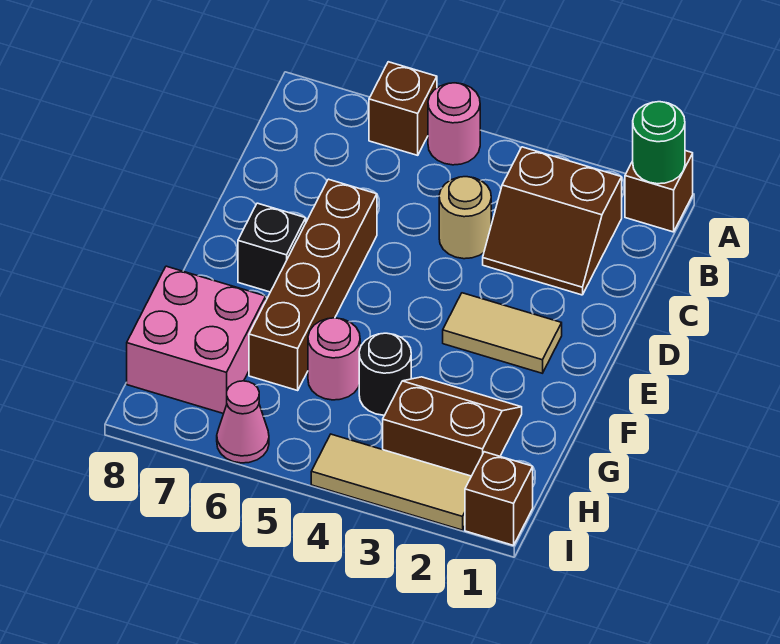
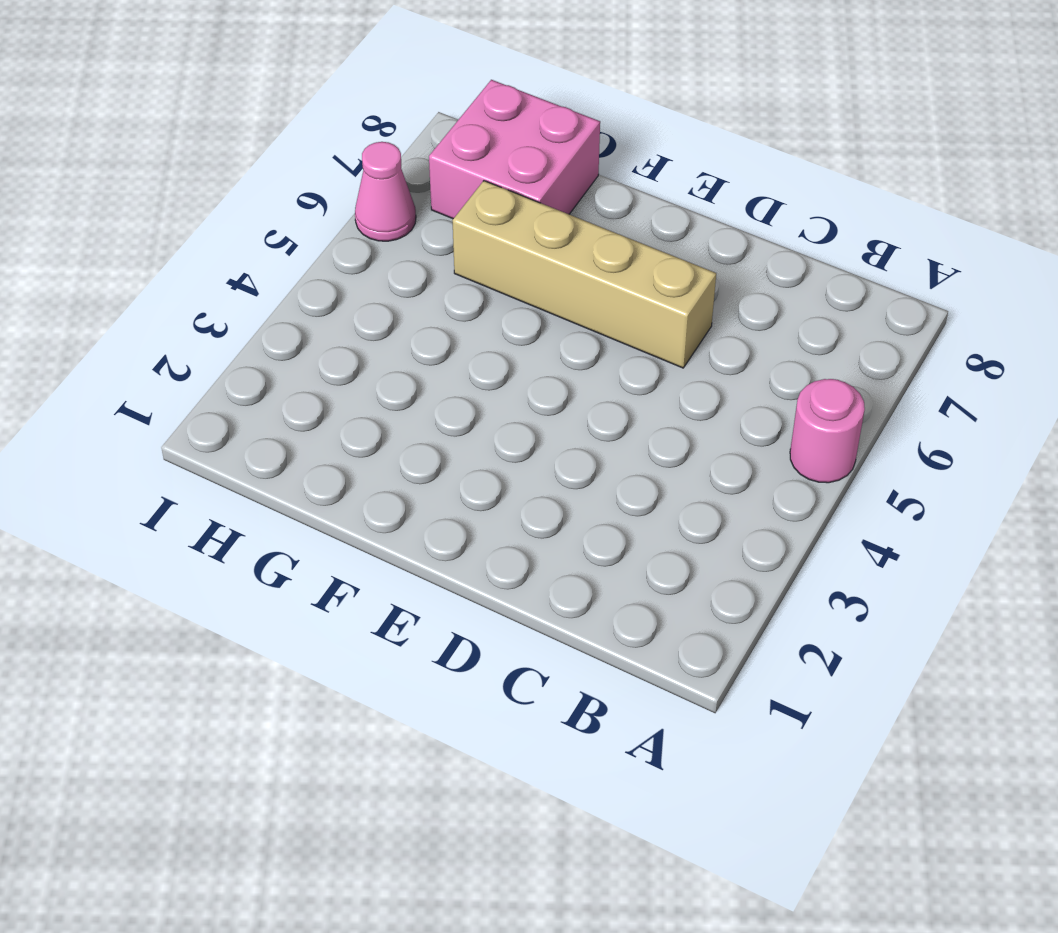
tan 1x4 brick [452,181,716,368] -> brown 1x4 brick [249,179,377,390]
none -> brown 1x1 brick [625,151,693,232]
none -> brown 1x1 brick [369,62,437,155]
none -> brown 2x2 slope [483,147,622,295]

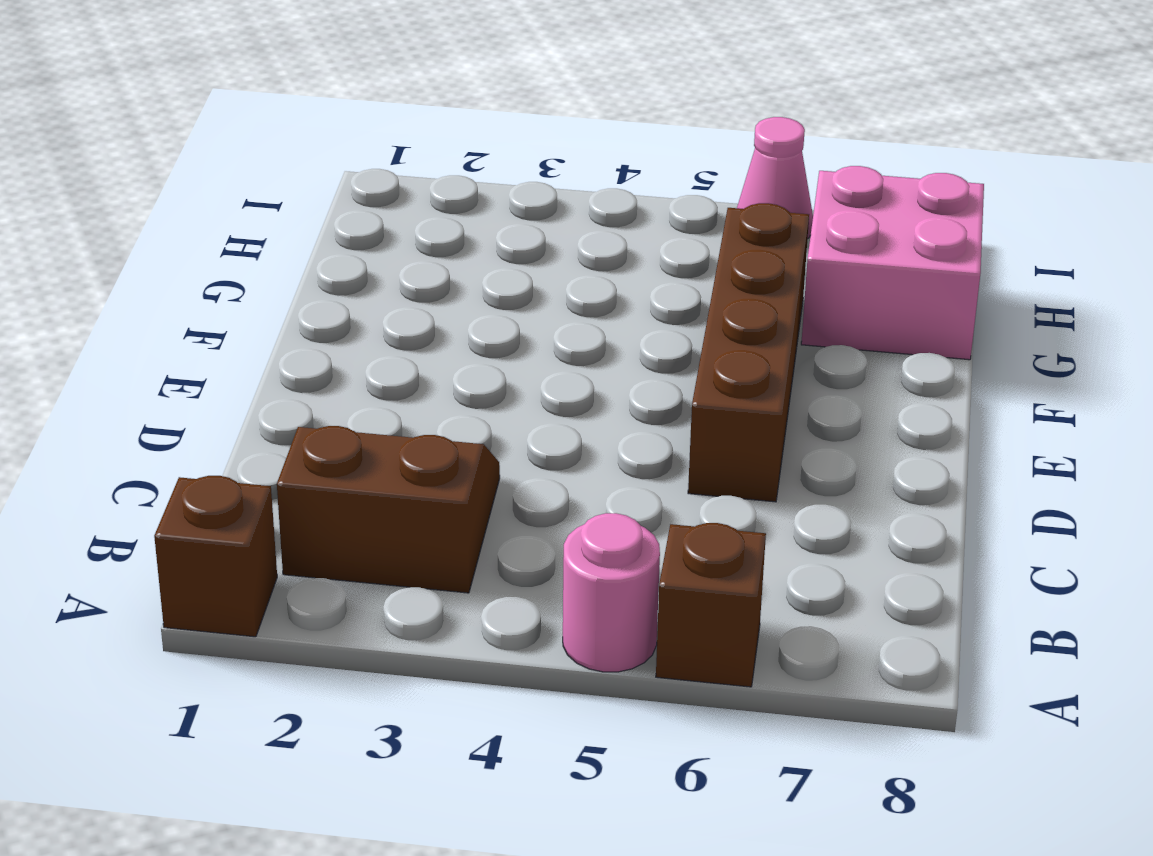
none -> tan 1x1 round brick [439,177,491,259]
none -> tan 1x2 tile [443,293,562,373]
none -> black 1x1 brick [238,203,306,292]

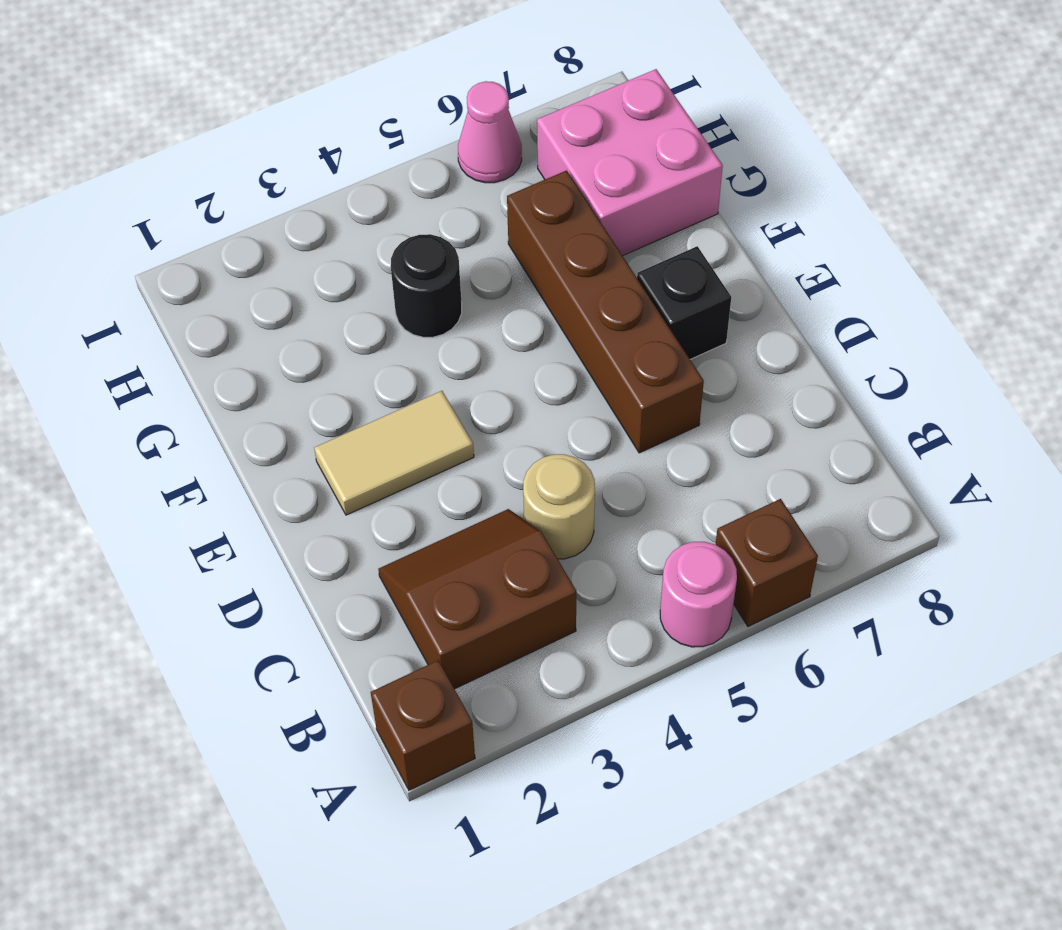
none -> brown 2x2 slope [383,377,522,476]
none -> pink 1x1 round brick [308,318,360,400]
none -> brown 1x1 brick [465,452,533,545]

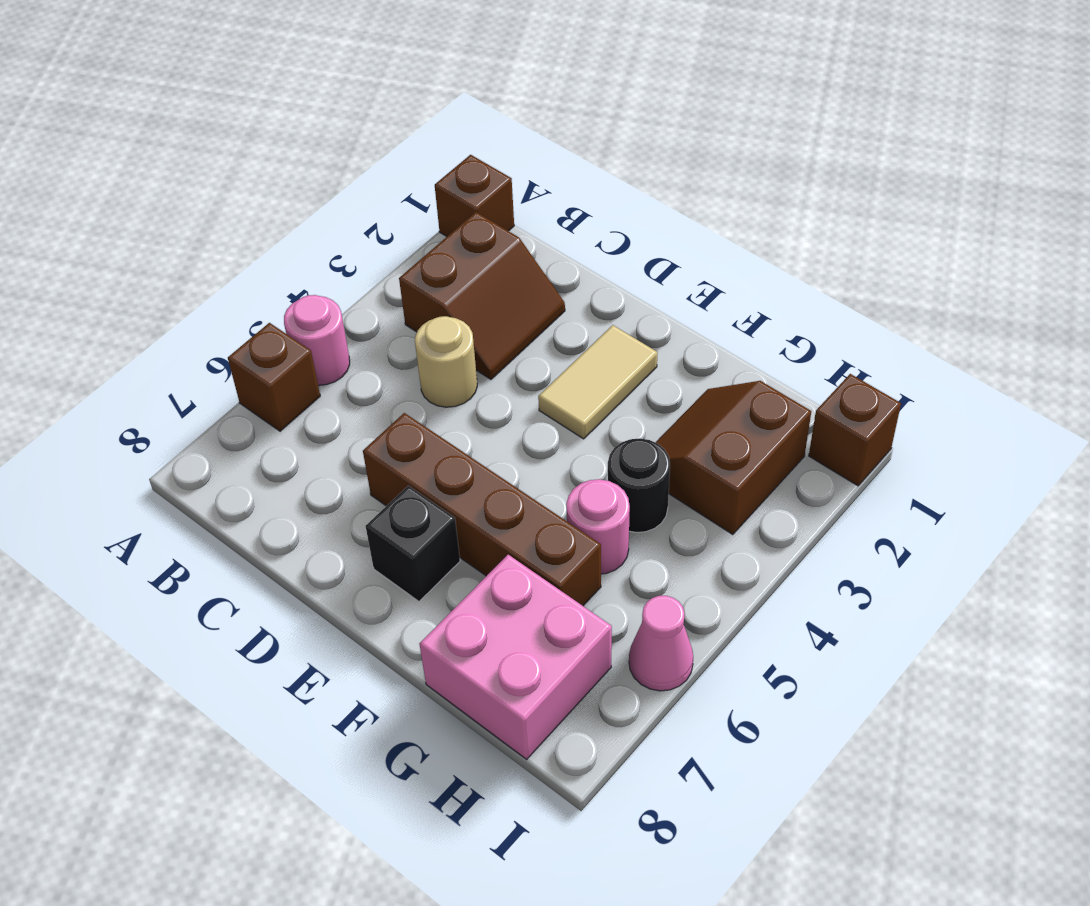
none -> tan 1x3 tile [311,434,471,530]
none -> green 1x1 round brick [633,102,685,184]

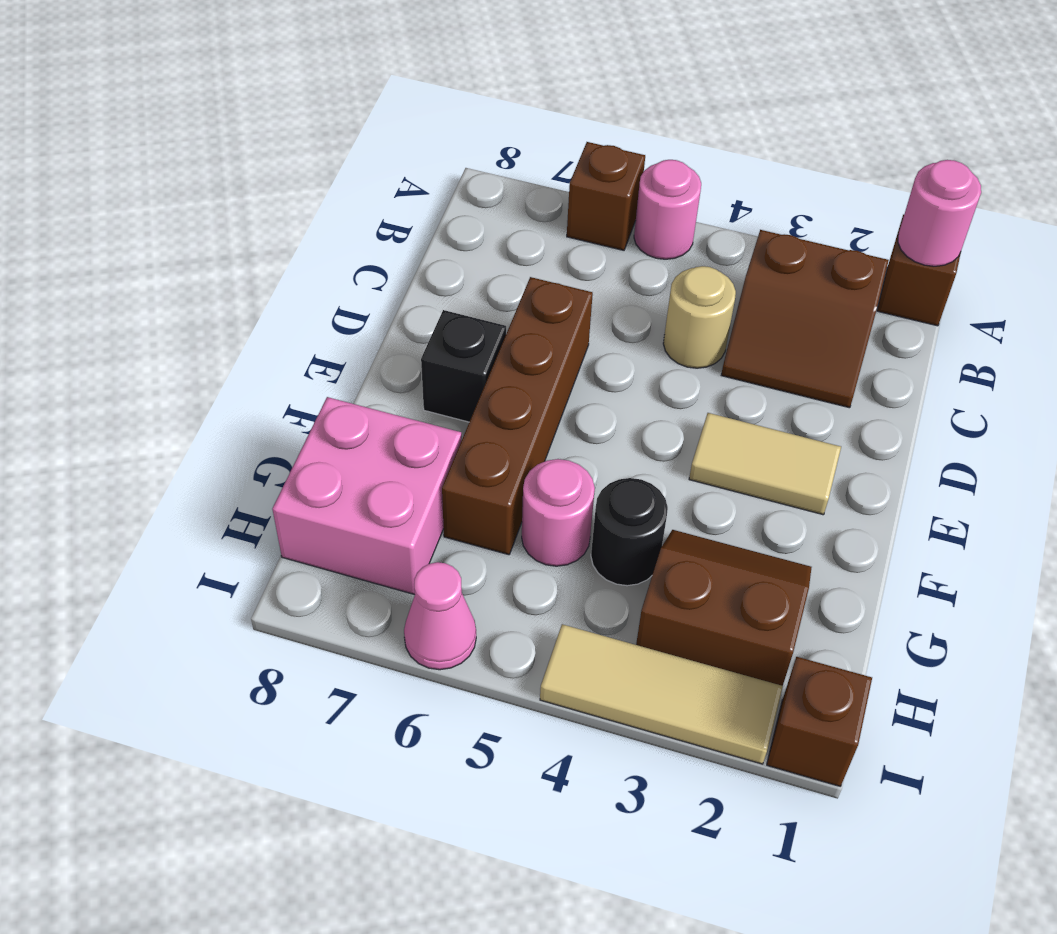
pink 1x1 round brick [898,160,981,266] -> green 1x1 round brick [633,102,685,184]

